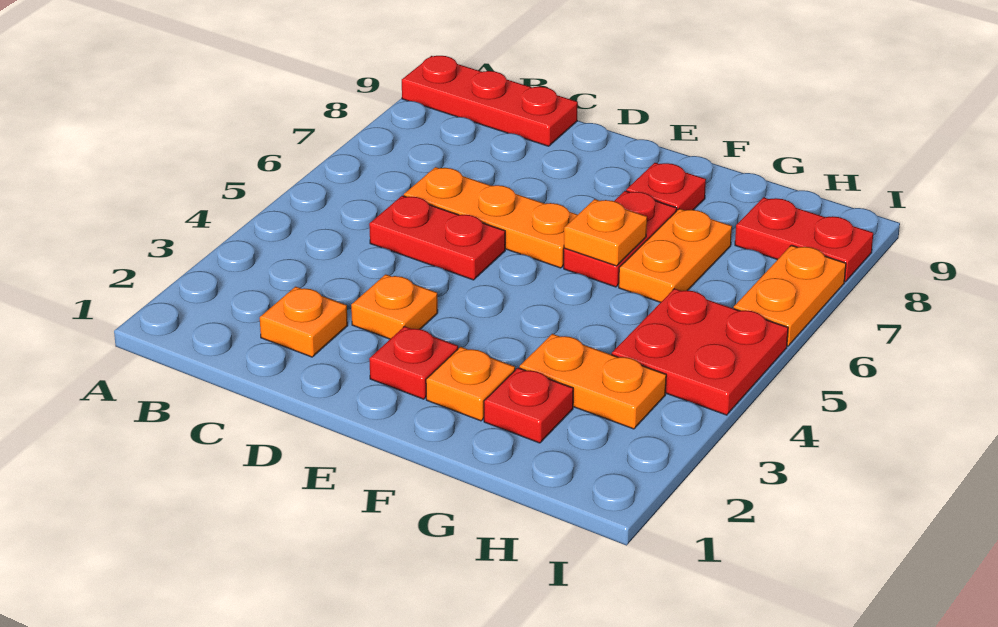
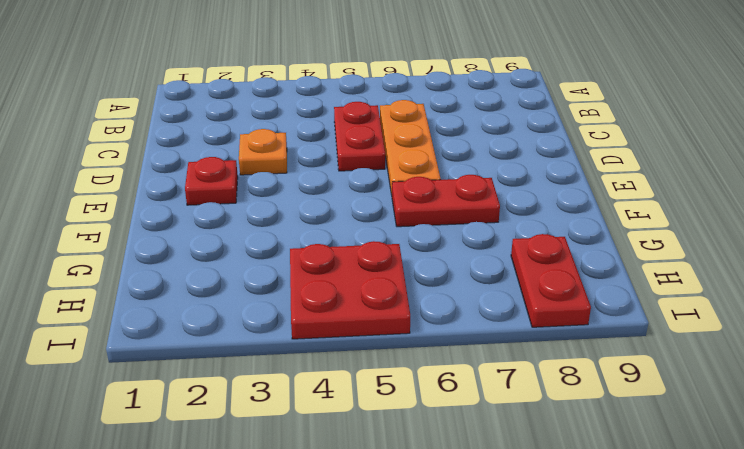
none -> red 1x3 plate [402,56,578,146]
none -> orange 1x1 plate [260,287,348,357]
none -> orange 1x1 plate [426,347,515,421]

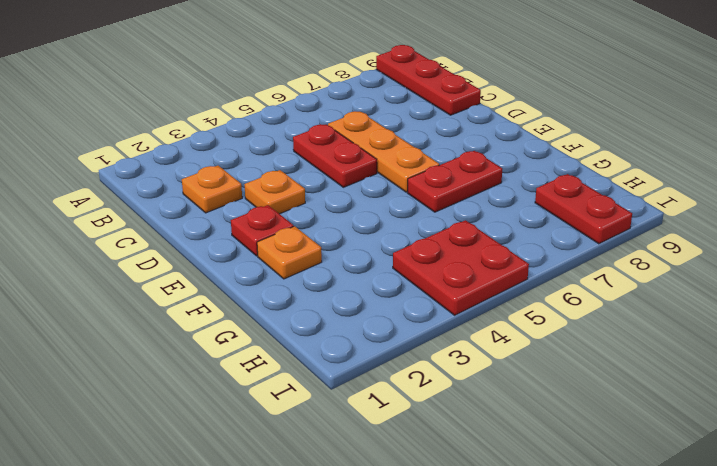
none -> red 1x1 plate [626,163,706,211]
none -> red 1x1 plate [484,368,573,443]
none -> orange 1x2 plate [519,334,666,429]

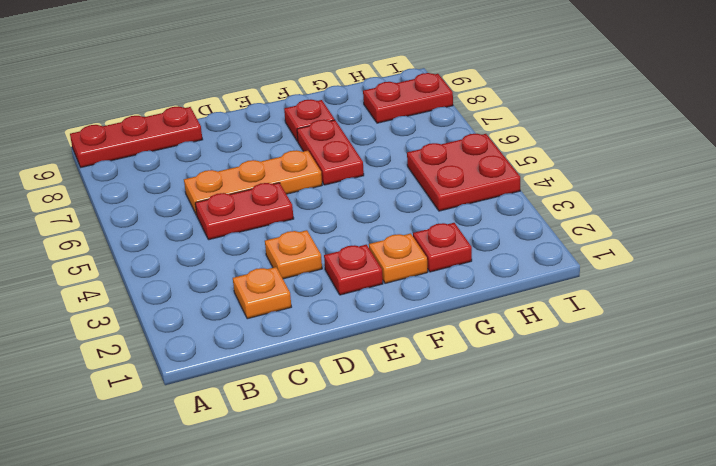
none -> orange 1x2 plate [519,334,666,429]
none -> orange 1x2 plate [619,209,732,302]
none -> orange 1x2 plate [734,245,846,346]

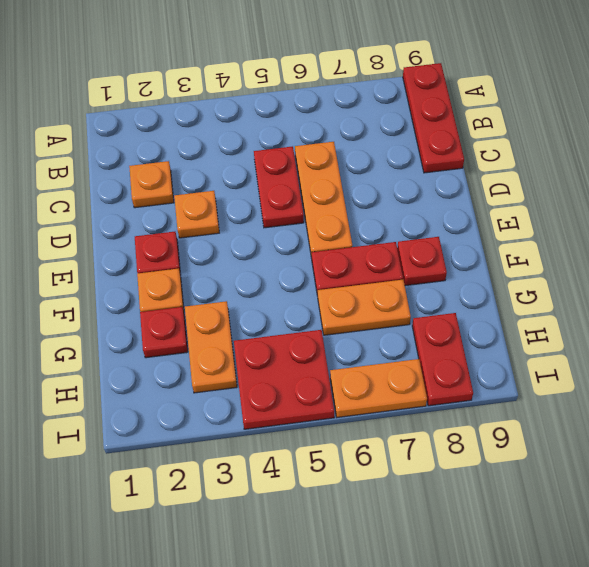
none -> orange 1x1 plate [564,199,647,266]

